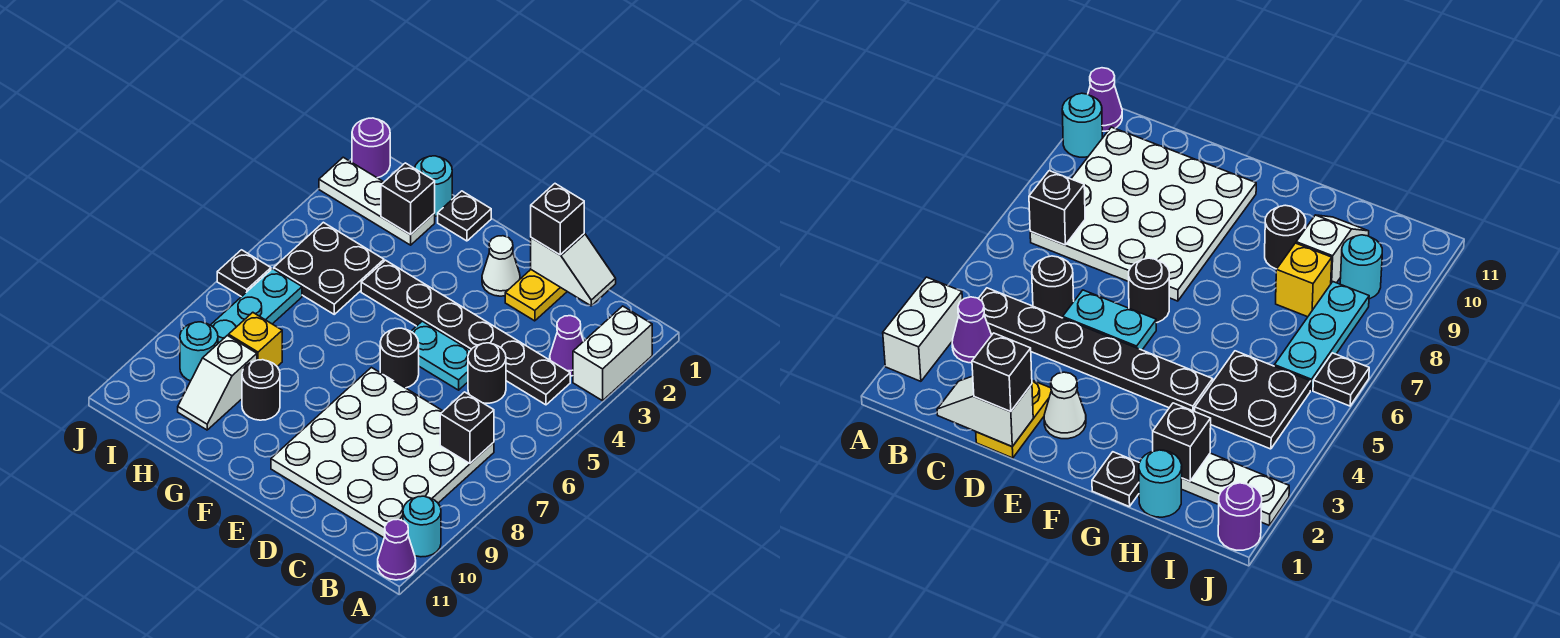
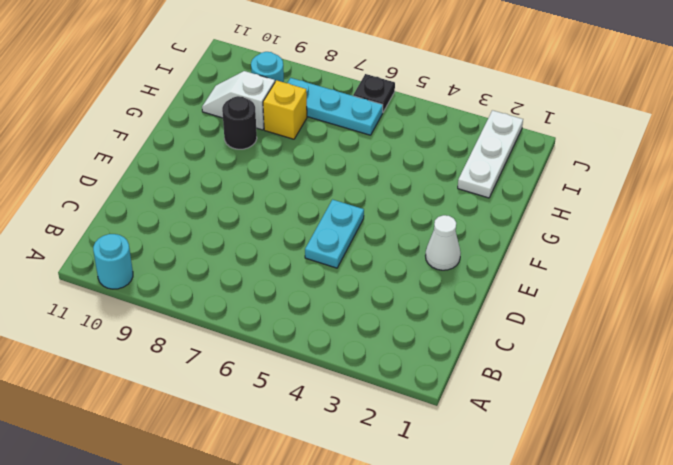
none -> white 1x2 brick [573,306,652,401]
none -> purple 1x1 cone [378,519,416,580]
none -> purple 1x1 cone [550,316,584,376]

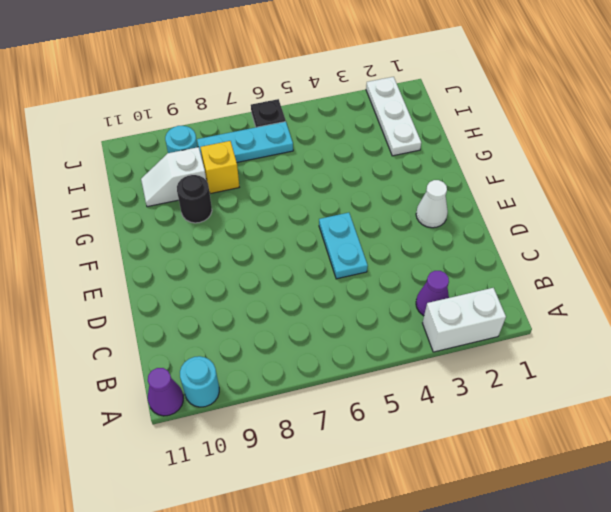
none -> black 1x6 plate [361,260,570,405]
none -> white 4x4 plate [271,367,494,538]
none -> black 1x1 round brick [468,343,506,403]

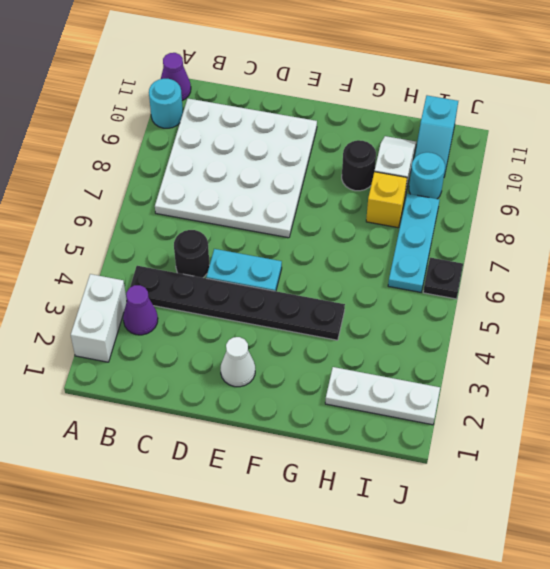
cyan 1x2 slope [415,95,458,176] -> none
none -> yellow 1x2 plate [505,270,567,321]
none -> black 1x1 round brick [380,328,419,388]
none -> black 1x1 plate [438,191,491,241]

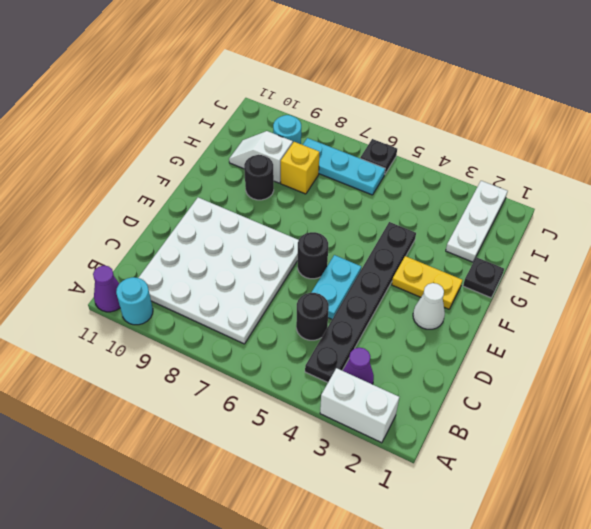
yellow 1x2 plate [392,256,462,309] -> yellow 1x2 plate moved to [505,270,567,321]
none -> cyan 1x1 round brick [415,156,452,216]
none -> black 2x2 plate [274,222,384,314]
none -> purple 1x1 round brick [352,118,390,178]

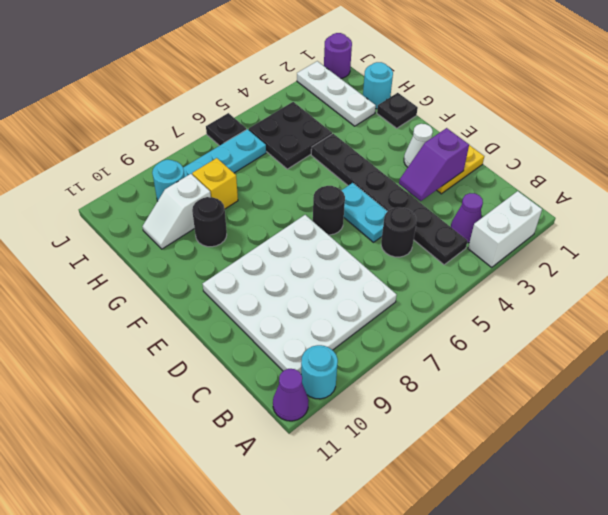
purple 1x2 slope [399,128,469,201] -> none
none -> black 1x1 brick [440,392,494,463]
none -> white 1x2 slope [531,233,616,306]
none -> black 1x1 brick [381,163,435,235]

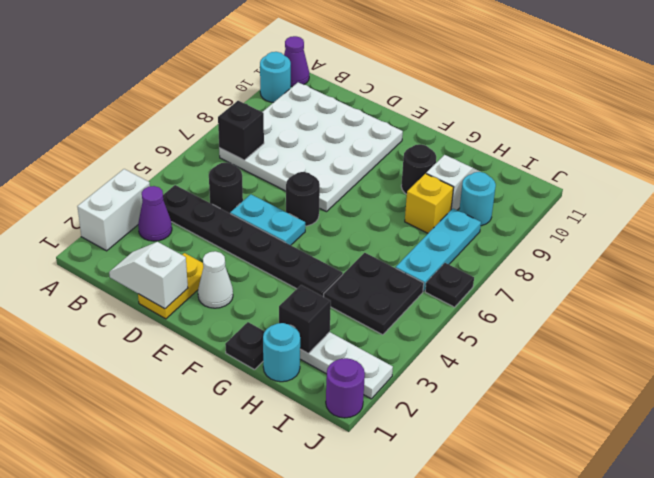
none -> black 1x1 brick [531,184,584,255]

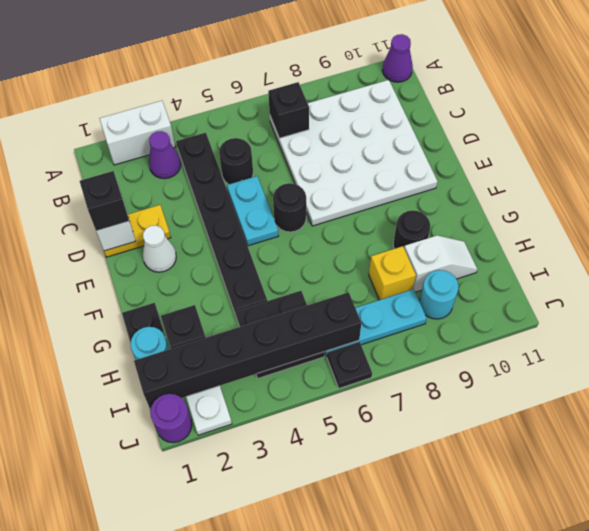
black 1x6 brick [134,292,361,408] -> none
none -> cyan 1x1 round brick [403,496,441,557]

